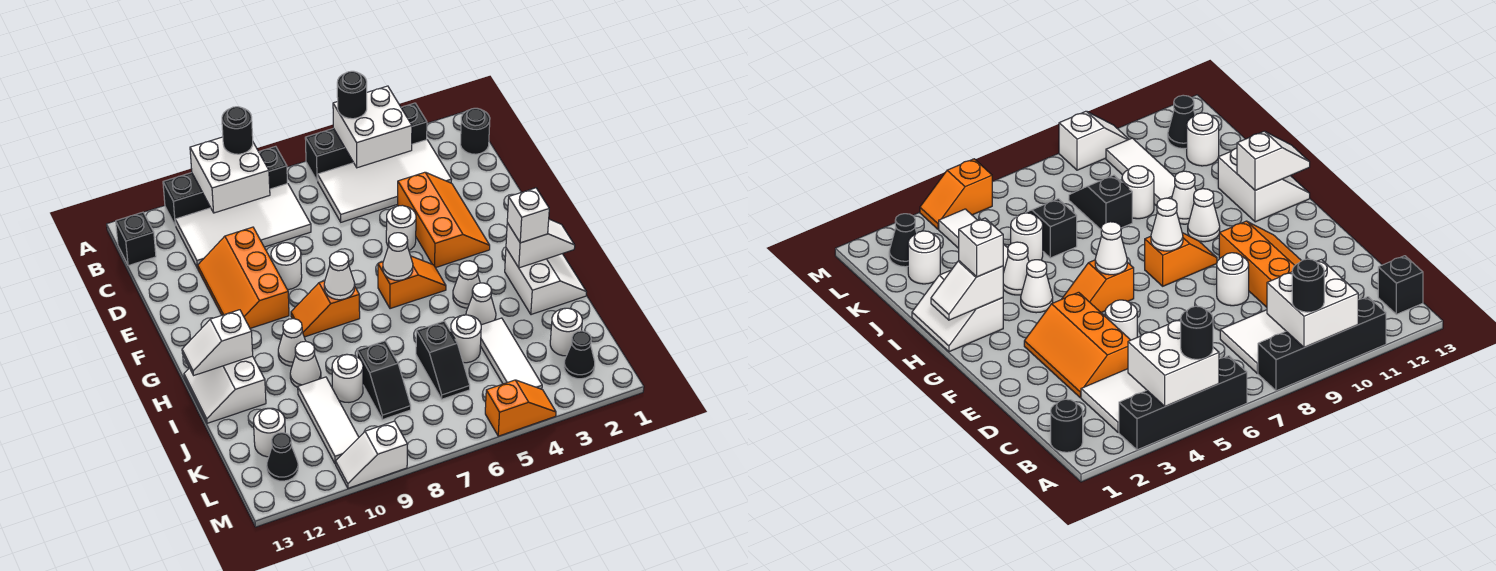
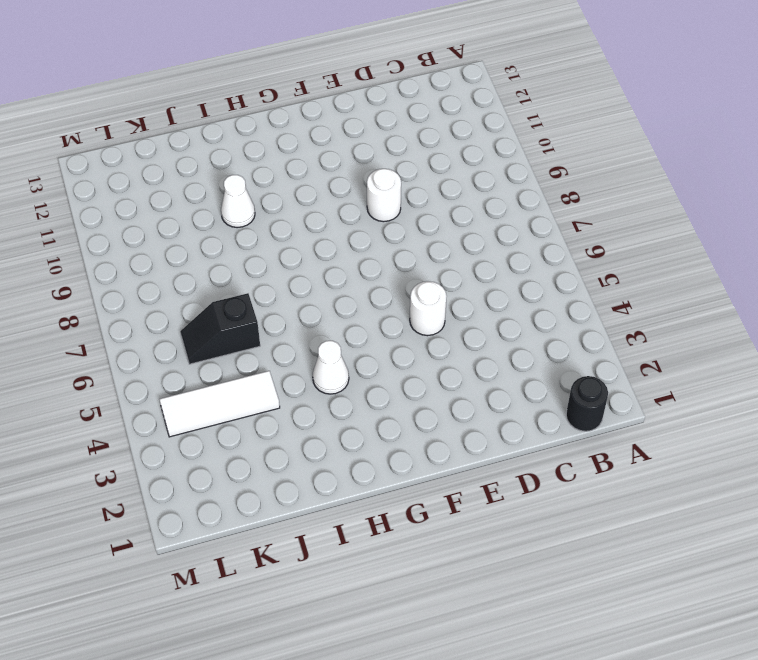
none -> black 1x4 brick [305,103,427,181]
none -> black 1x4 brick [163,146,287,226]
none -> white 2x4 tile [318,140,452,222]
none -> white 2x4 tile [175,184,311,268]

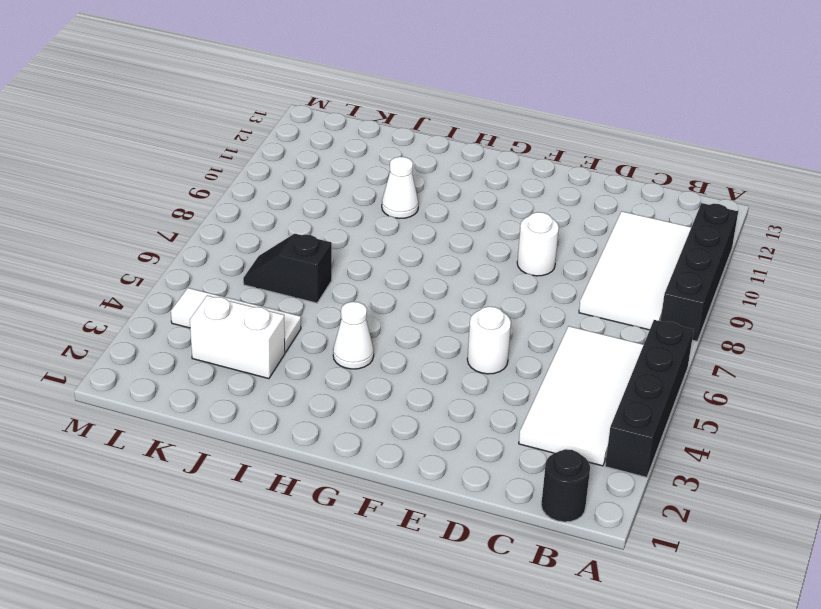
white 1x2 brick [190,295,285,379] -> none
none -> black 1x1 brick [116,212,156,266]
none -> orange 2x3 slope [398,172,490,268]
none -> orange 2x3 slope [198,227,289,328]
none -> orange 1x2 slope [378,256,446,309]

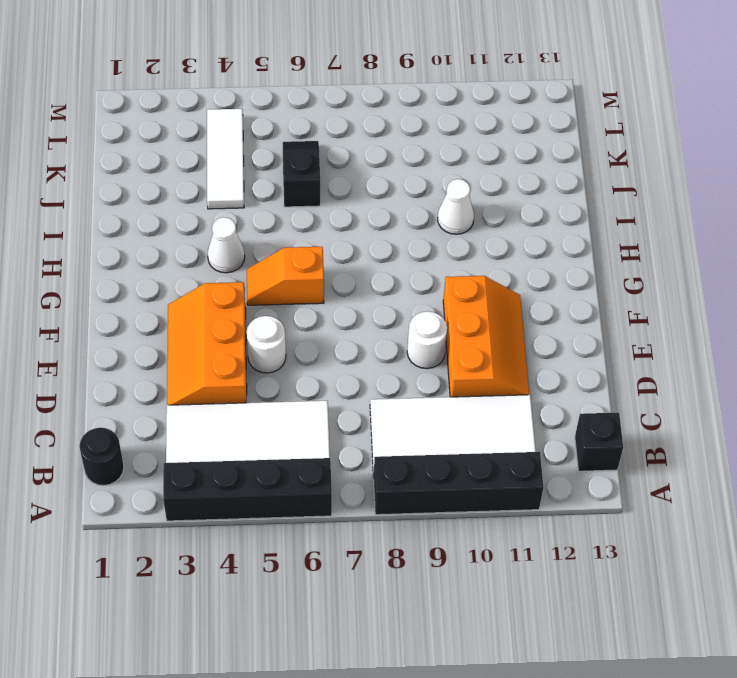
none -> orange 1x2 slope [291,281,360,337]
none -> white 2x2 slope [505,248,586,315]
none -> white 1x1 cone [278,319,305,366]
none -> white 2x2 slope [184,356,266,423]

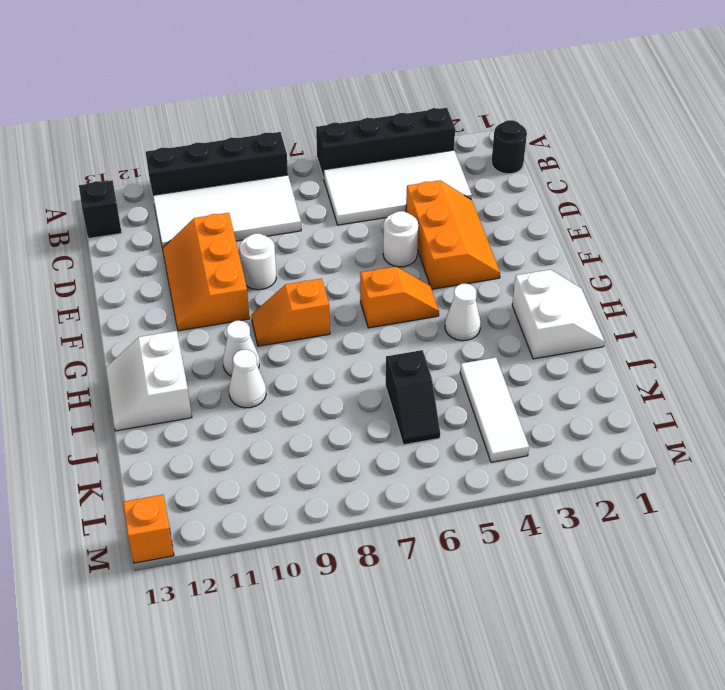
orange 1x1 brick [123,495,174,563] -> none
none -> white 1x1 cone [466,283,496,325]
none -> white 1x1 round brick [451,315,481,363]
none -> black 1x2 slope [357,341,411,420]
none -> white 1x1 round brick [332,354,363,402]

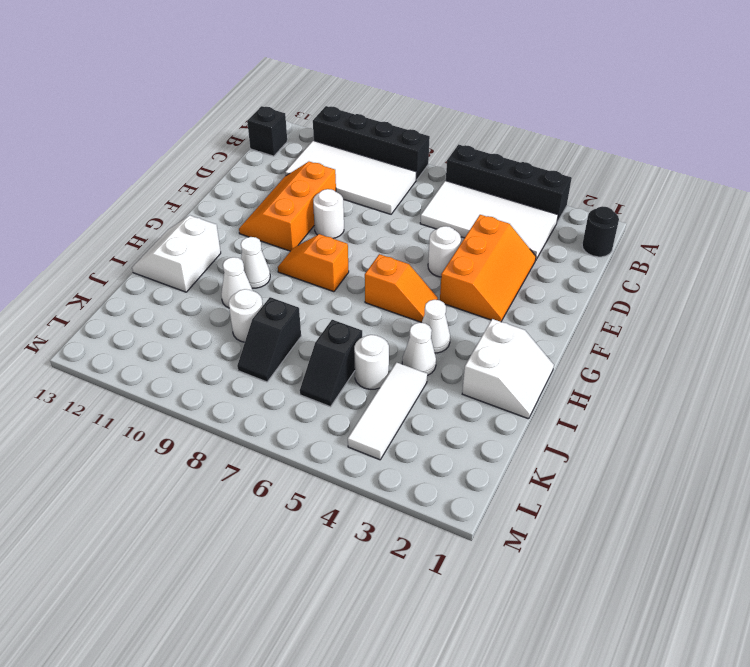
none -> white 1x3 tile [298,377,359,464]
none -> white 1x1 round brick [550,308,582,356]
none -> white 1x1 round brick [253,408,285,457]
none -> black 1x1 cone [564,331,595,379]

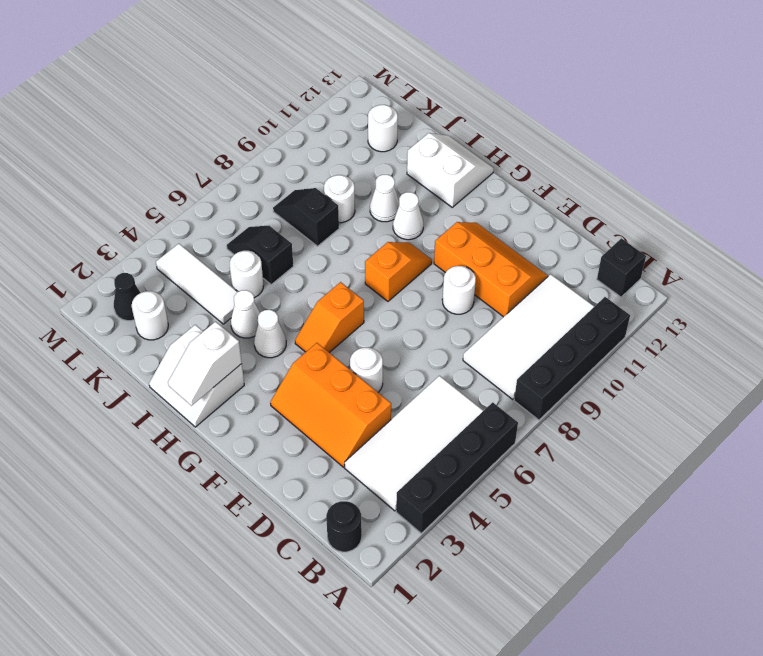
none -> white 1x3 tile [298,377,359,464]
none -> black 1x1 cone [267,433,298,481]
none -> orange 1x2 slope [485,380,556,436]
none -> white 1x2 slope [336,421,407,488]

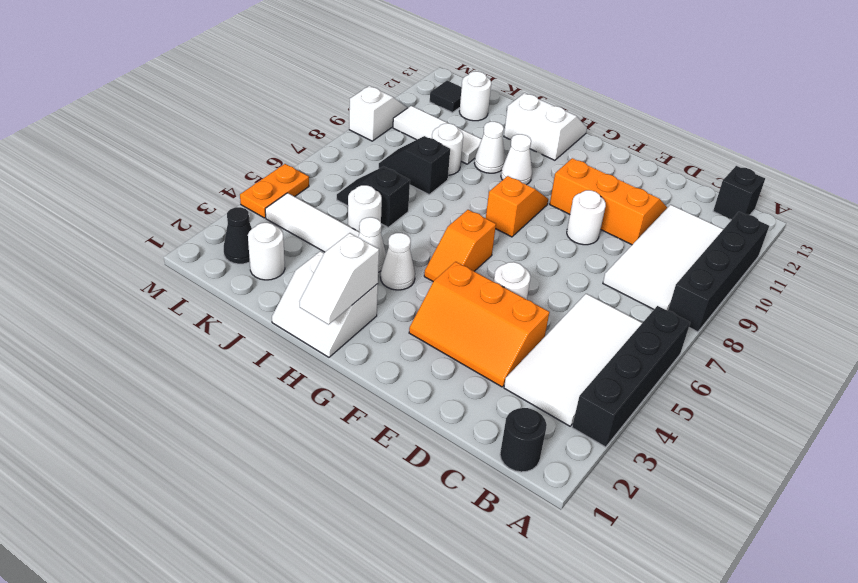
black 1x1 tile [430,81,462,113] -> black 1x1 cone [267,433,298,481]
orange 1x2 plate [240,164,309,218] -> orange 1x2 slope [485,380,556,436]
none -> white 2x2 brick [333,86,412,168]
none -> white 2x2 brick [190,137,270,213]
none -> white 1x1 cone [383,233,413,280]
none -> white 1x1 cone [324,252,355,300]

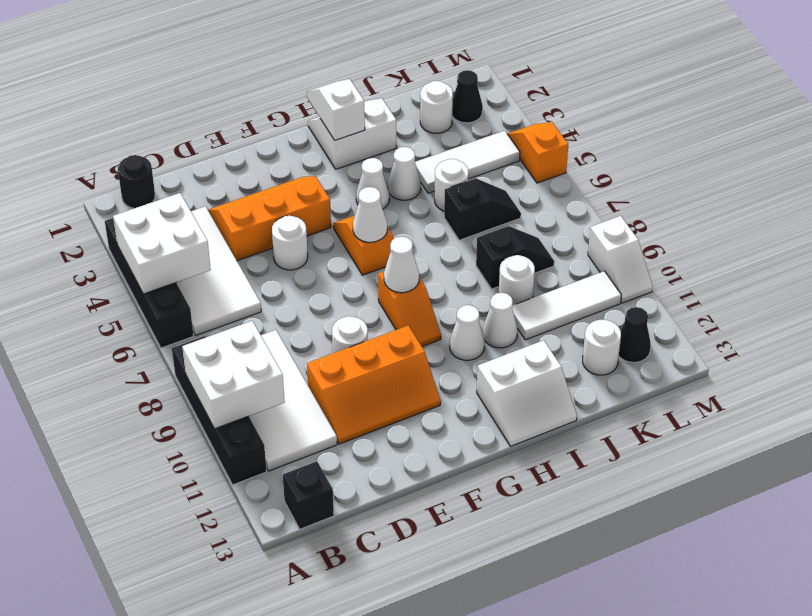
none -> white 1x2 slope [182,310,253,375]
none -> black 1x1 round brick [337,71,367,119]
none -> black 1x1 round brick [222,107,253,154]
none -> white 1x1 brick [507,188,549,243]

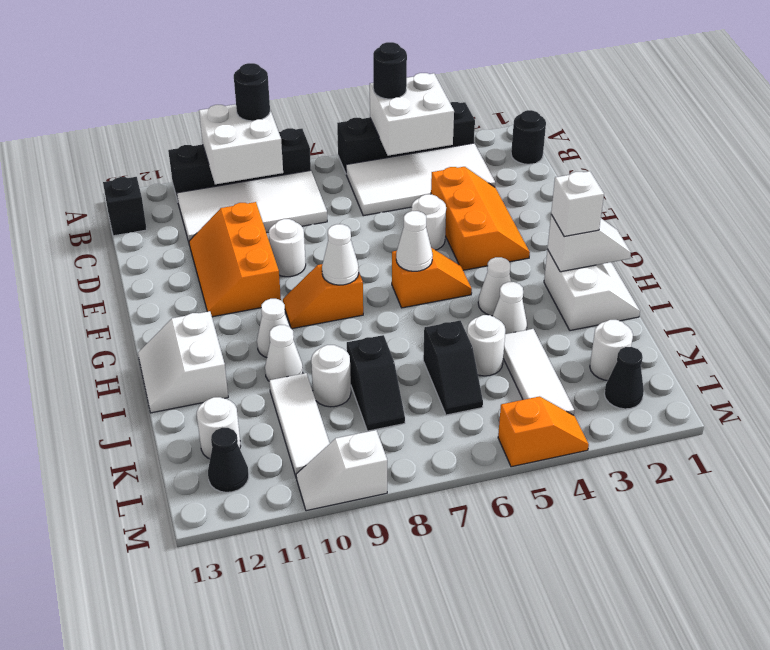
none -> white 1x2 slope [182,310,253,375]

